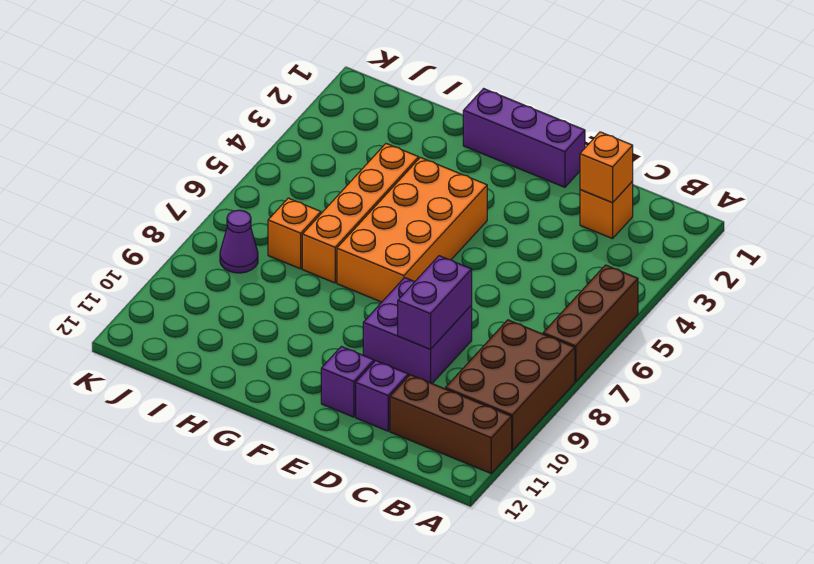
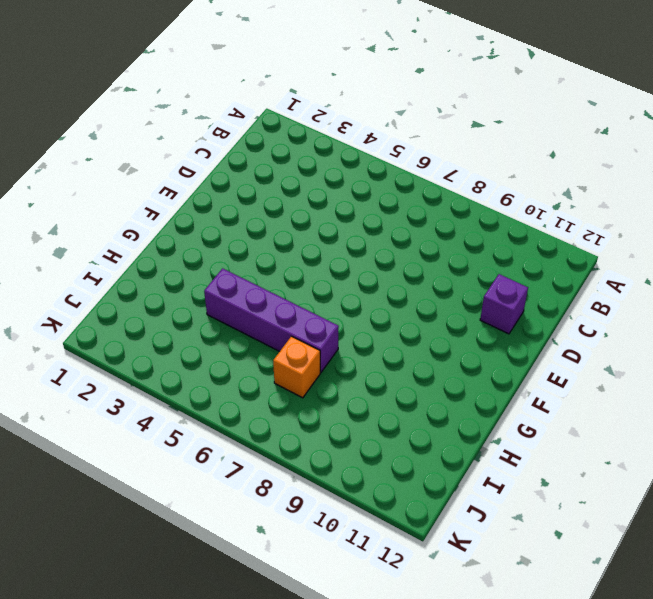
purple 1x4 brick [204,268,339,372] -> orange 1x4 brick [302,144,419,283]
none -> brown 1x3 brick [543,265,638,382]
none -> brown 2x3 brick [445,320,575,451]
none -> brown 1x3 brick [390,375,512,473]

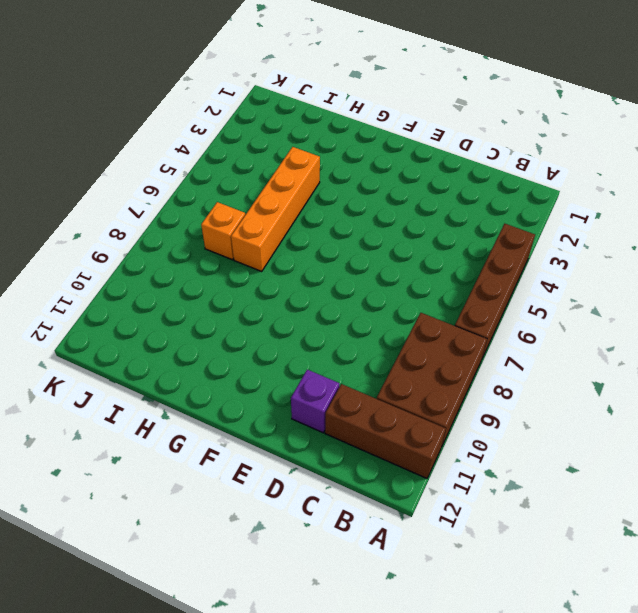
brown 1x4 brick [455,224,535,358] -> brown 1x3 brick [543,265,638,382]
none -> orange 1x1 brick [580,181,633,239]
none -> purple 2x2 brick [363,278,472,383]
none -> purple 1x3 brick [463,89,585,187]

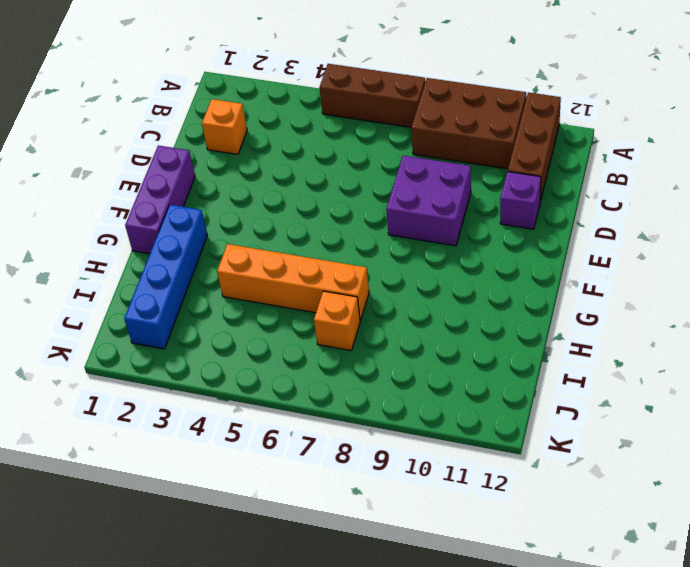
blue 1x4 brick [124,205,207,349] -> none
none -> purple 1x1 brick [321,347,374,417]
none -> orange 2x4 brick [337,157,487,302]
none -> purple 1x1 cone [220,210,258,273]

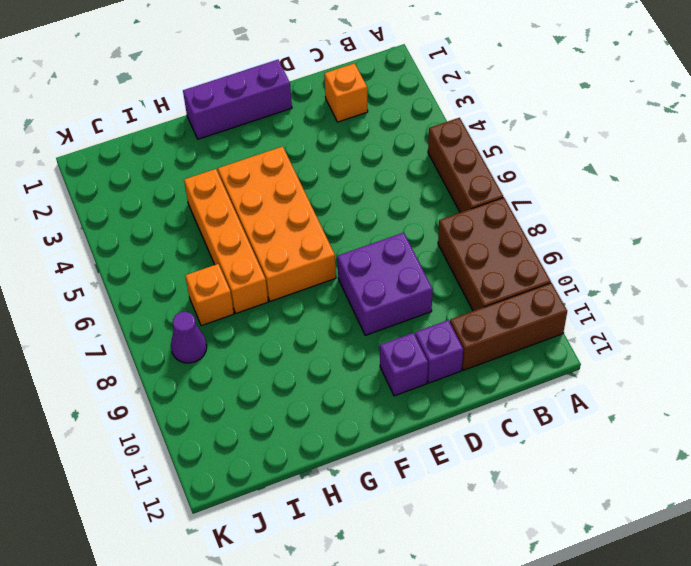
none -> orange 1x1 brick [580,132,633,203]
none -> purple 1x2 brick [398,256,472,349]

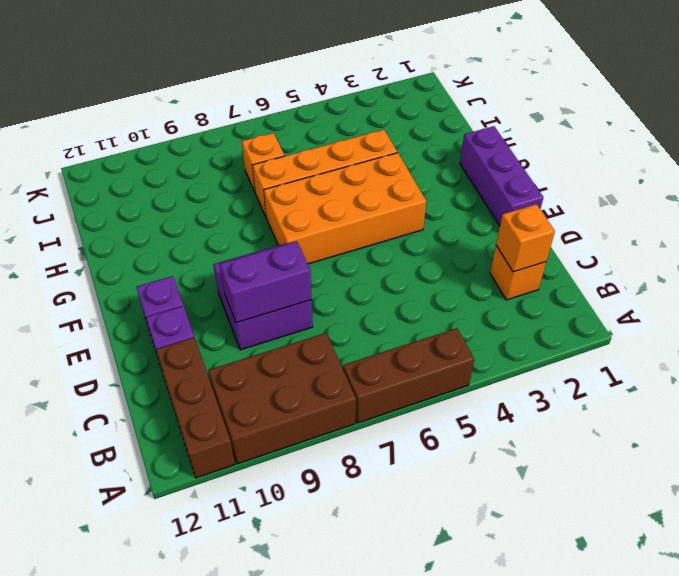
none -> purple 1x1 cone [220,210,258,273]

